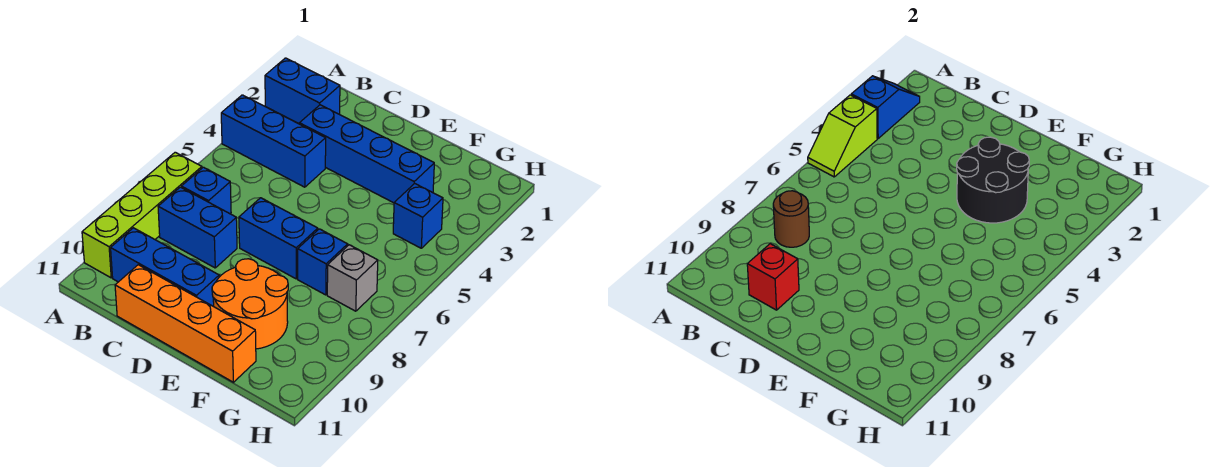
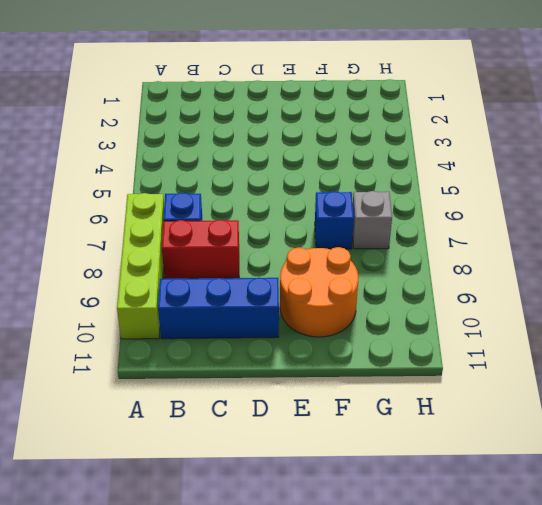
red 1x2 brick [162,220,239,279] -> blue 1x2 brick [158,187,237,268]
none -> blue 1x2 brick [265,58,340,124]
none -> blue 1x3 brick [221,95,326,187]
none -> blue 1x4 brick [299,105,434,203]

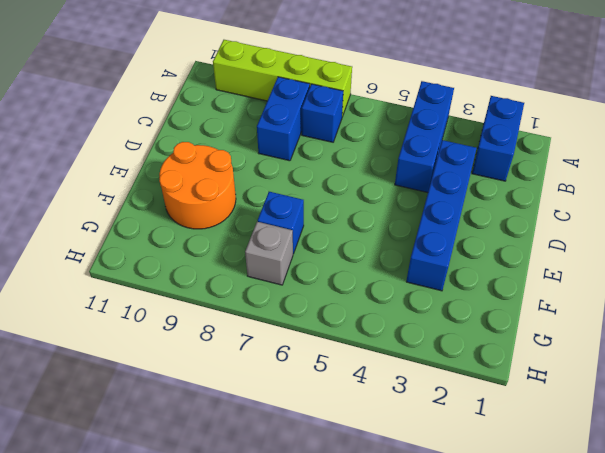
none -> blue 1x3 brick [111,228,219,306]
none -> orange 1x4 brick [115,265,256,382]
none -> blue 1x2 brick [239,198,318,279]

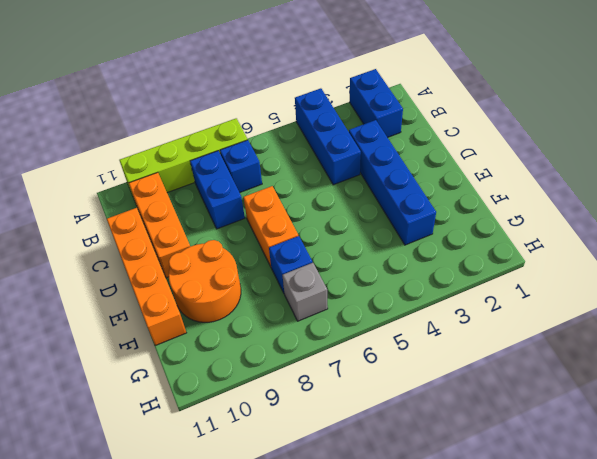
orange 1x3 brick [129,172,190,278] -> blue 1x3 brick [111,228,219,306]
orange 1x2 brick [244,186,298,266] -> blue 1x2 brick [239,198,318,279]
none -> blue 1x1 brick [393,183,443,248]
none -> blue 1x2 slope [851,76,920,139]
none -> lime 1x2 slope [808,95,877,177]

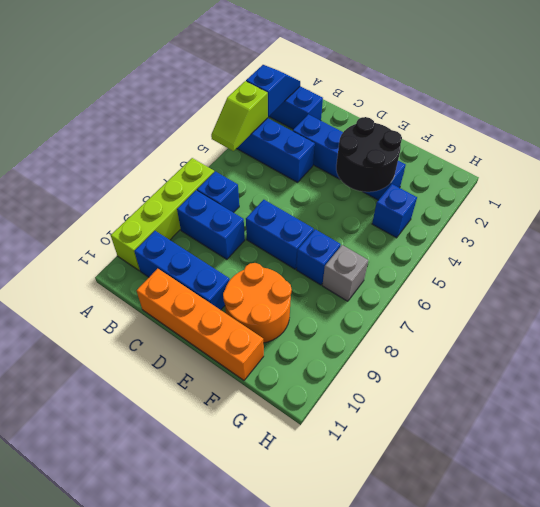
none -> brown 1x1 round brick [773,191,809,247]
none -> red 1x1 brick [747,244,799,310]

